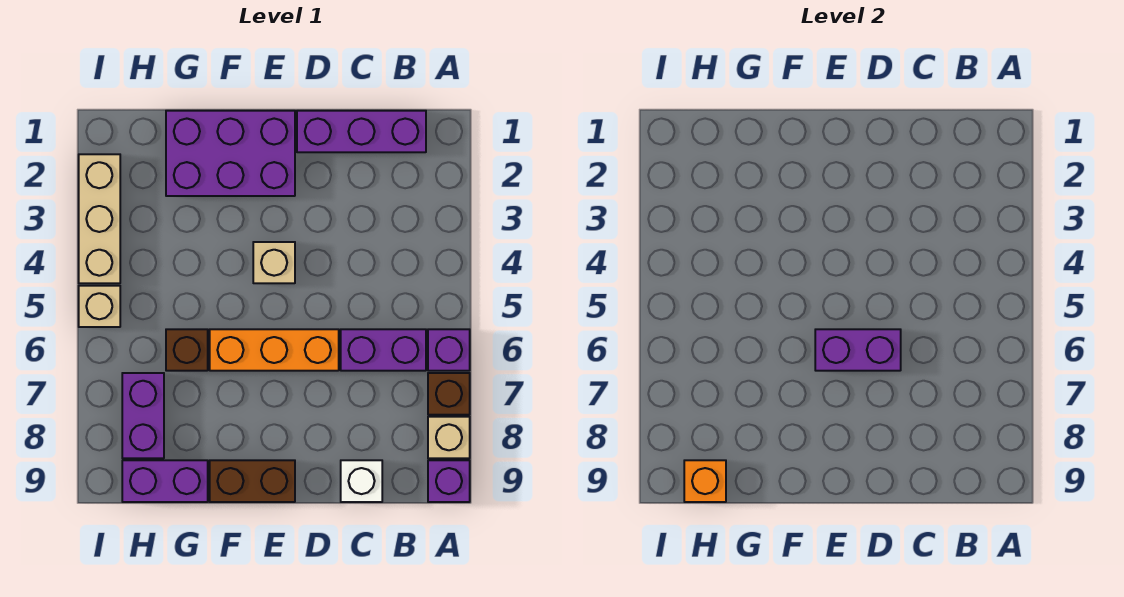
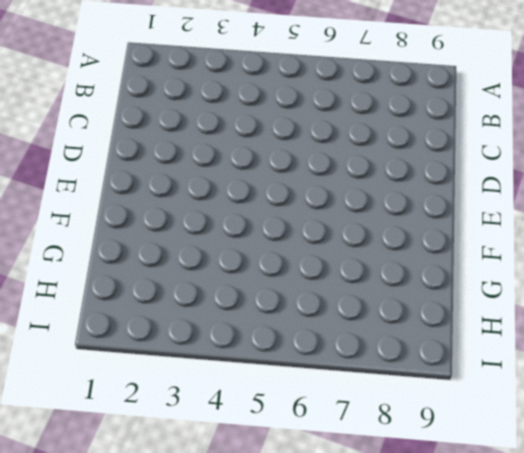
none -> purple 1x1 brick [428,329,470,371]
none -> brown 1x1 brick [428,373,470,415]
none -> tan 1x1 brick [428,417,470,458]

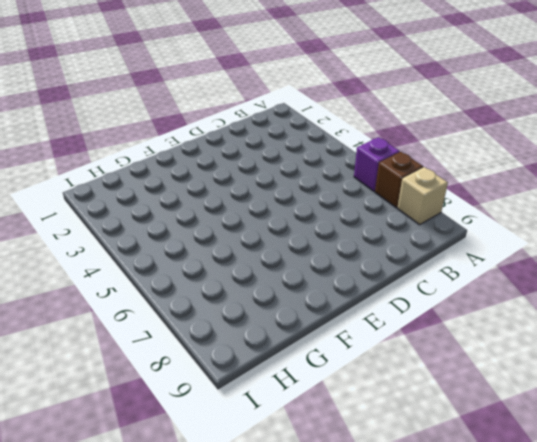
none -> purple 1x1 brick [428,460,470,502]
none -> purple 1x3 brick [297,111,426,152]
none -> purple 1x2 brick [341,329,426,371]

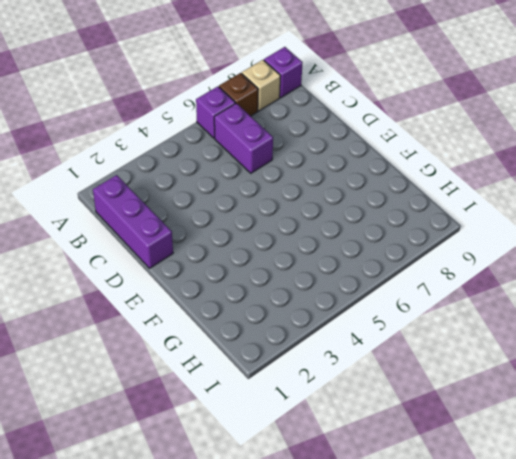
none -> white 1x1 brick [341,460,382,502]
none -> orange 1x3 brick [210,329,339,371]
none -> purple 2x3 brick [166,111,295,196]

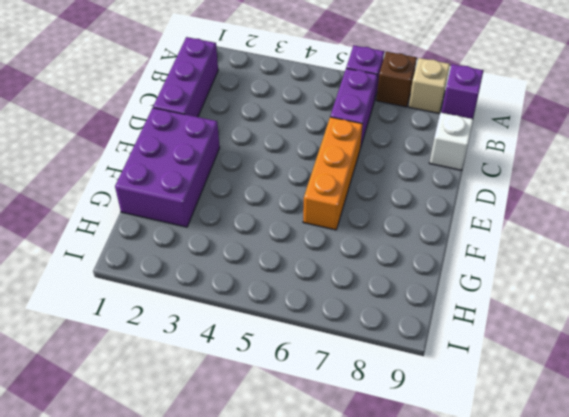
none -> tan 1x1 brick [253,242,295,283]
none -> brown 1x2 brick [210,460,295,502]
none -> brown 1x1 brick [166,329,208,371]

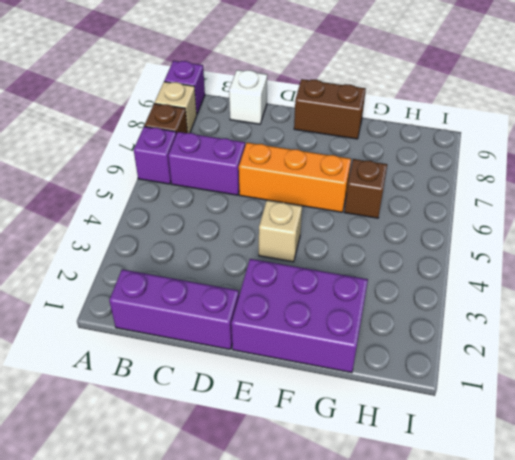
none -> purple 1x2 brick [122,460,208,502]
none -> purple 1x2 brick [122,373,164,458]
none -> tan 1x3 brick [79,154,120,283]

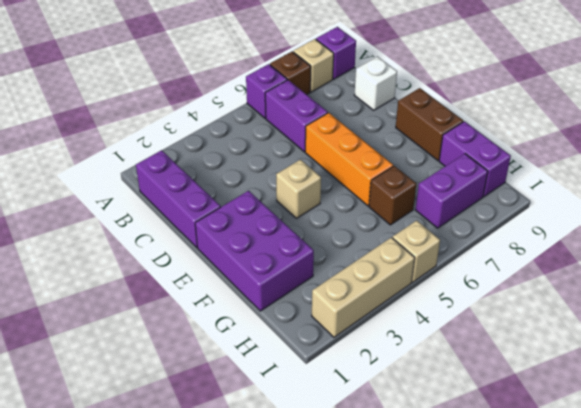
none -> purple 1x2 brick [815,329,901,371]
none -> orange 1x1 brick [684,460,726,502]

